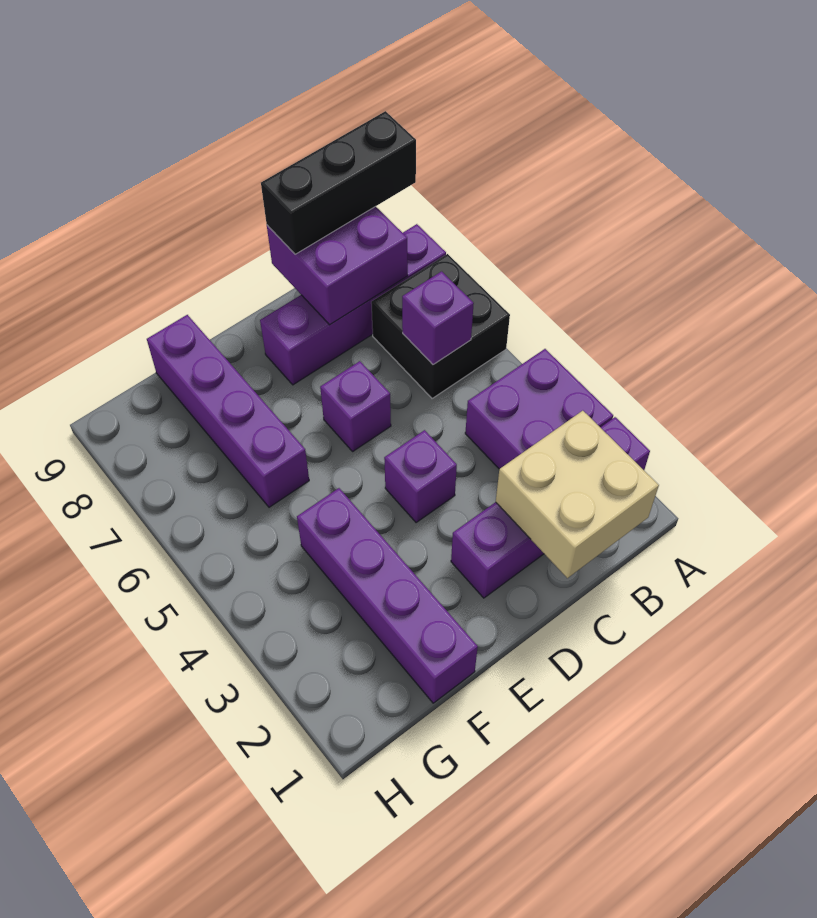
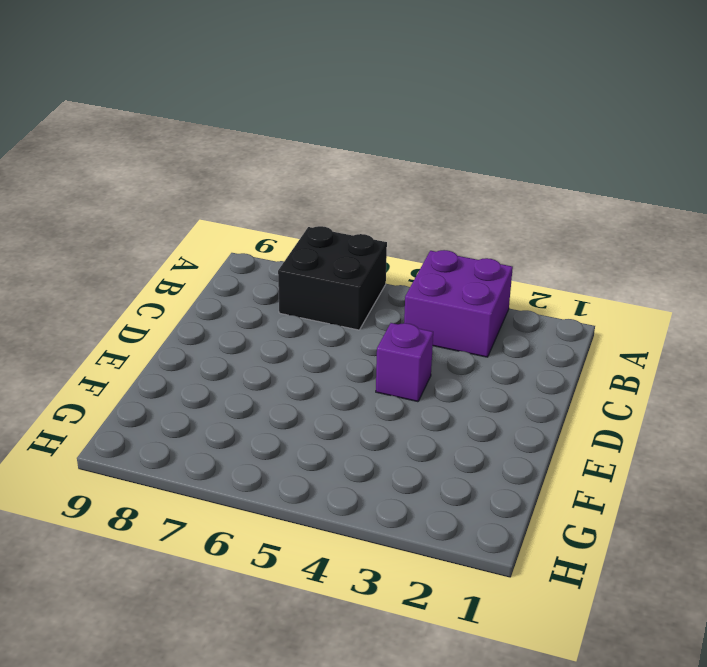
none -> purple 1x4 brick [451,417,650,598]
none -> purple 1x4 brick [260,224,446,385]
none -> purple 1x1 brick [320,361,391,451]

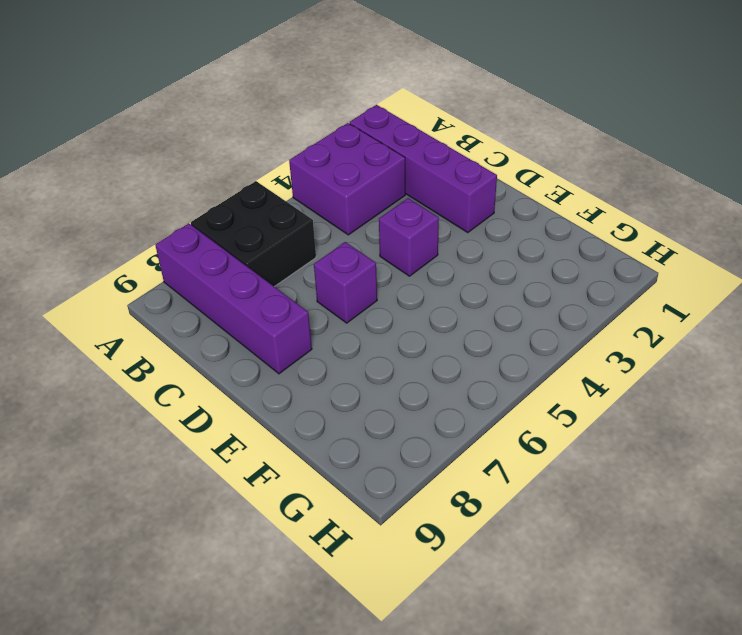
none -> purple 1x4 brick [297,488,478,703]
none -> purple 1x4 brick [147,315,309,507]
none -> tan 2x2 brick [496,411,659,578]

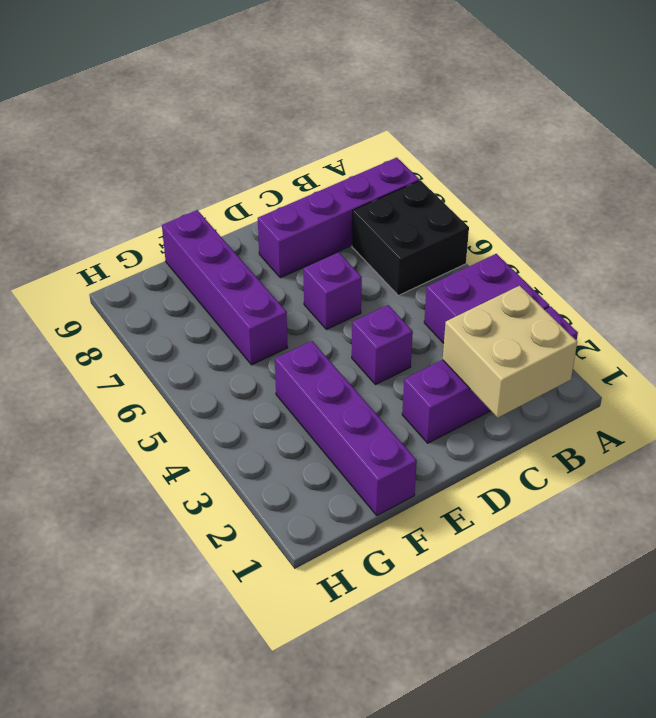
none -> purple 1x1 brick [402,271,474,364]
none -> purple 2x2 brick [267,206,408,325]
none -> black 1x3 brick [261,111,416,254]

